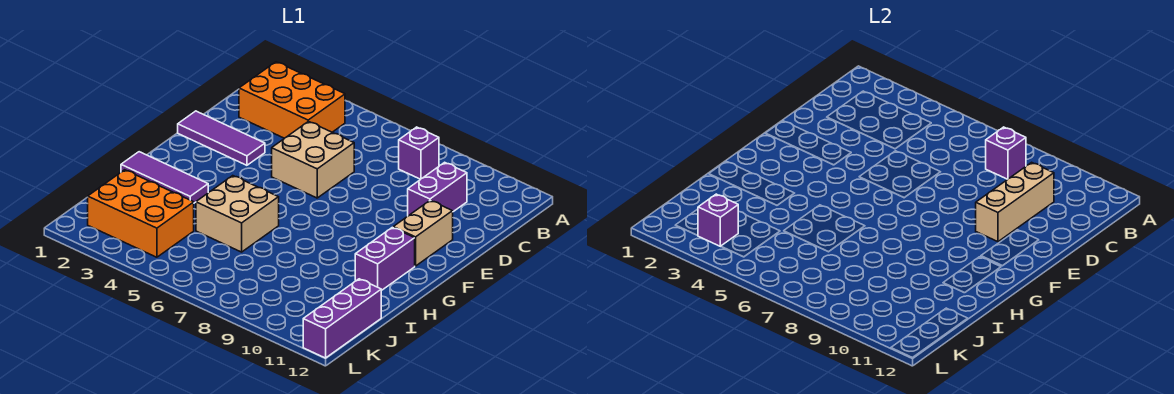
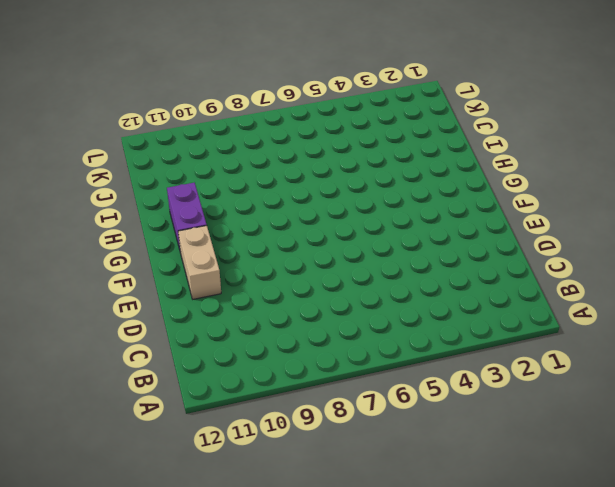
none -> orange 2x3 brick [239,62,345,138]
none -> purple 1x1 brick [399,127,439,179]
none -> purple 1x2 brick [408,162,467,216]

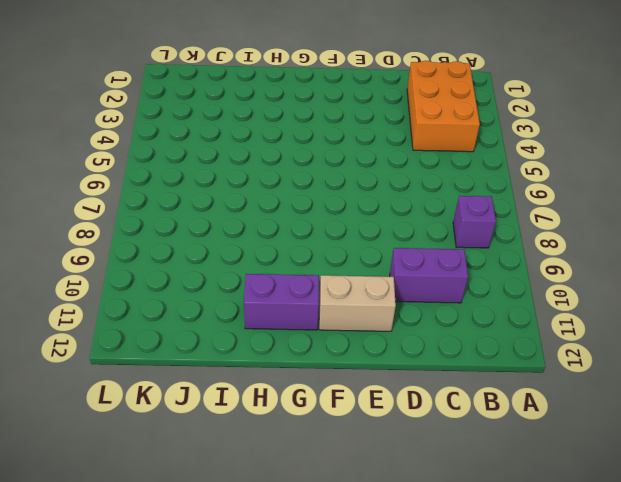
none -> tan 2x2 brick [272,121,354,198]
none -> purple 1x3 tile [178,111,265,165]
none -> purple 1x3 tile [121,152,208,203]

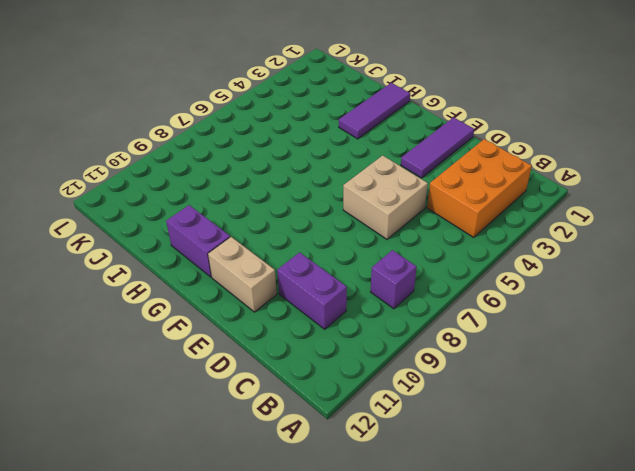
none -> tan 2x2 brick [196,176,279,252]
none -> orange 2x3 brick [88,170,194,257]
none -> purple 1x3 brick [303,279,381,358]

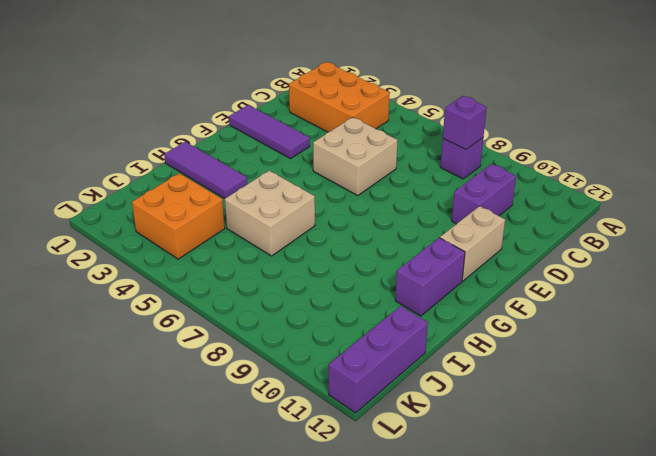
orange 2x2 brick [132,173,225,259] -> orange 2x3 brick [88,170,194,257]
none -> tan 1x3 brick [976,162,1054,242]
none -> purple 1x1 brick [698,194,738,246]

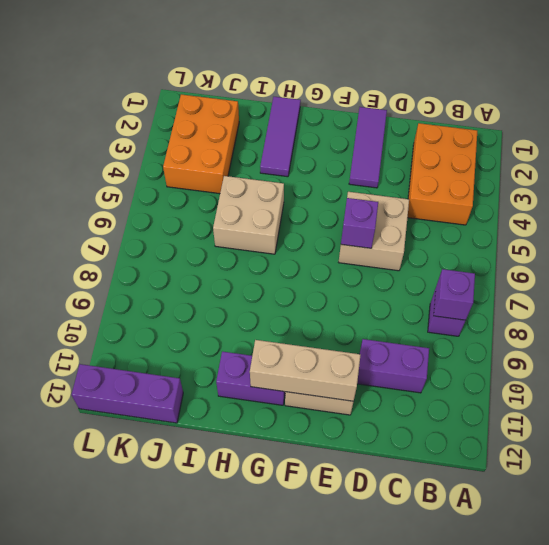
purple 1x1 brick [341,198,378,248] -> purple 1x1 brick moved to [698,194,738,246]
tan 1x3 brick [250,340,361,401] -> tan 1x3 brick moved to [976,162,1054,242]

